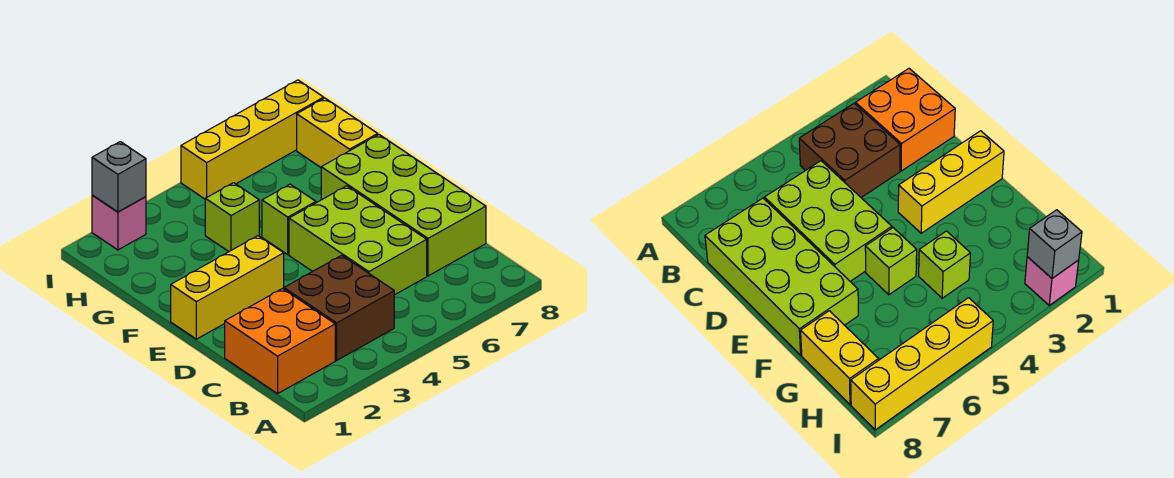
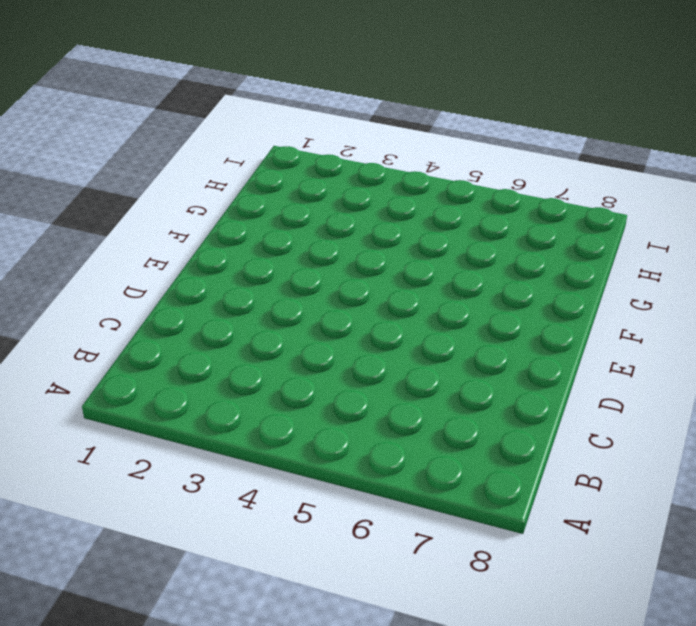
none -> orange 2x2 brick [225,289,335,394]
none -> brown 2x2 brick [284,255,394,360]

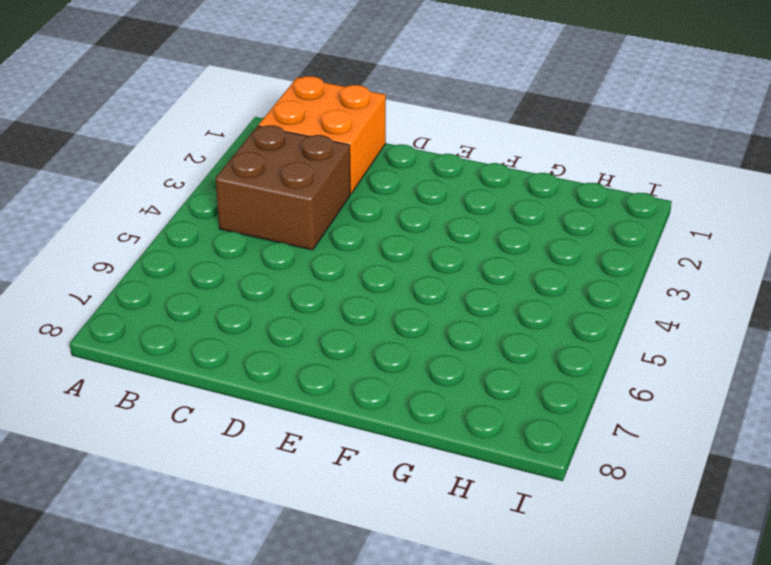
none -> lime 2x3 brick [289,186,427,295]
none -> lime 2x4 brick [321,135,486,276]

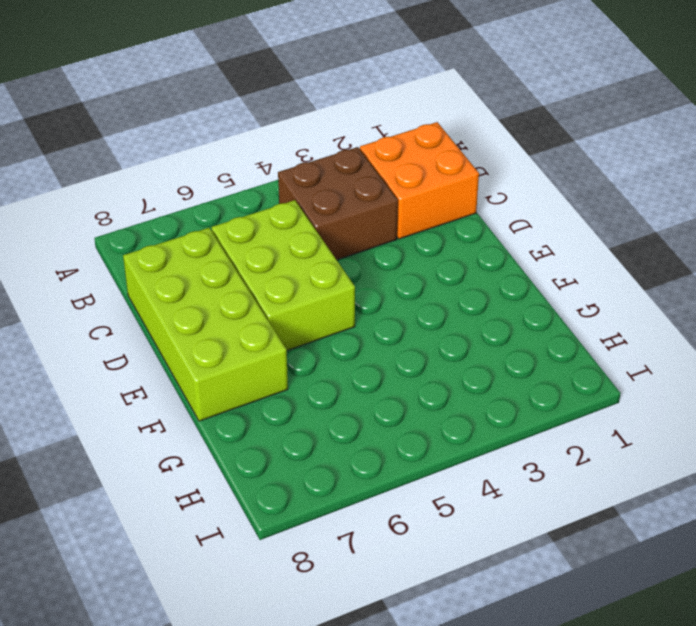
none -> yellow 1x3 brick [171,236,284,339]
none -> lime 1x1 brick [262,184,316,254]

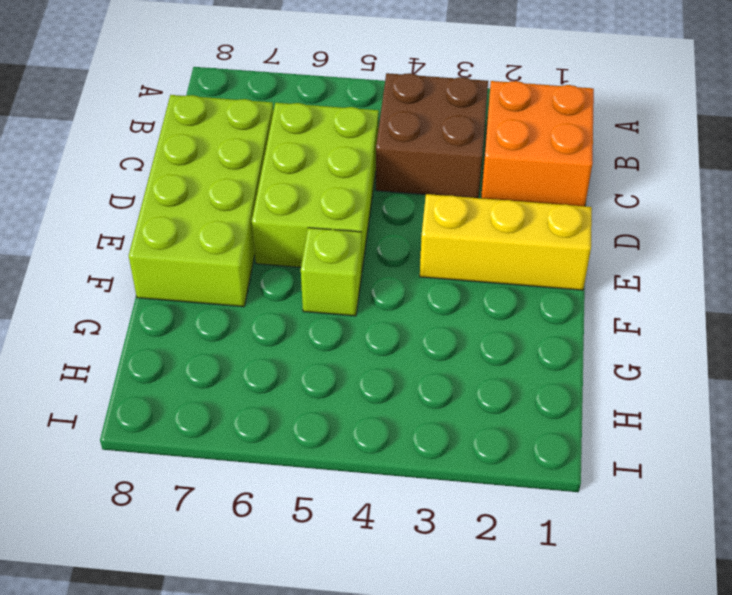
none -> lime 1x1 brick [205,183,259,251]
none -> yellow 1x2 brick [297,98,378,167]

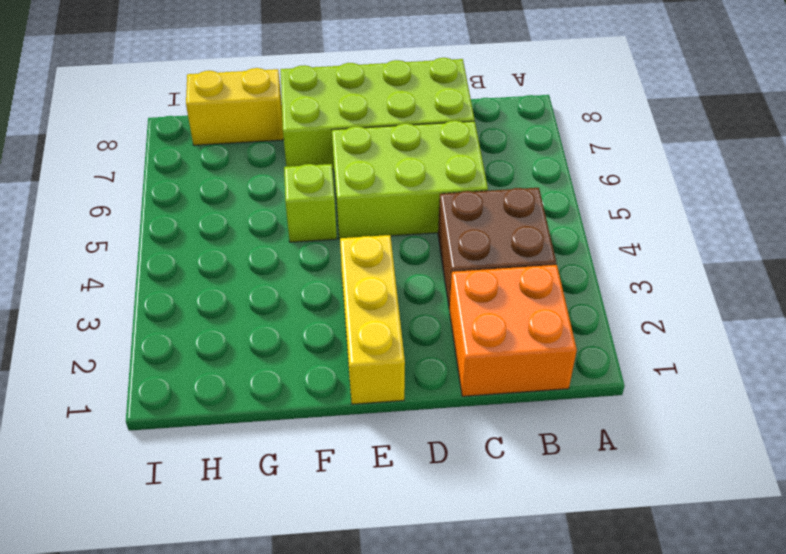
none -> lime 1x1 brick [205,183,259,251]
none -> pink 1x1 brick [92,195,146,250]

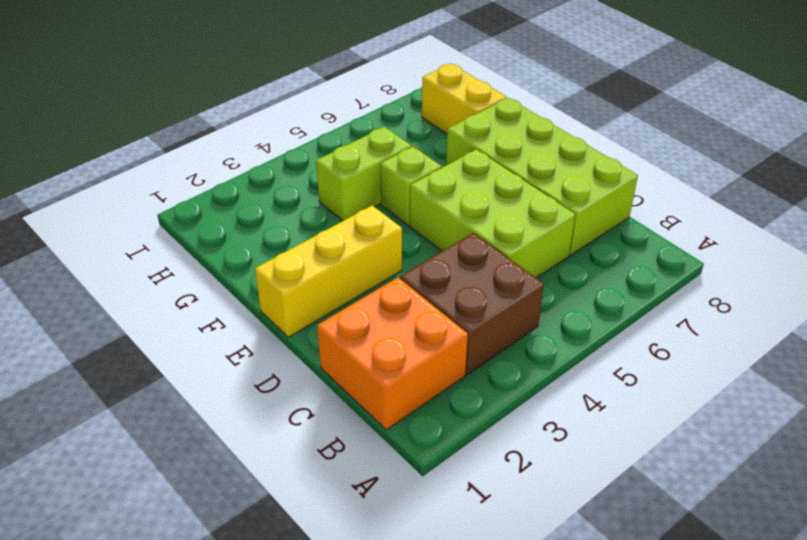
lime 1x2 brick [316,127,412,221] -> lime 1x1 brick [205,183,259,251]
none -> pink 1x1 brick [92,195,146,250]
none -> yellow 1x4 brick [181,80,324,199]

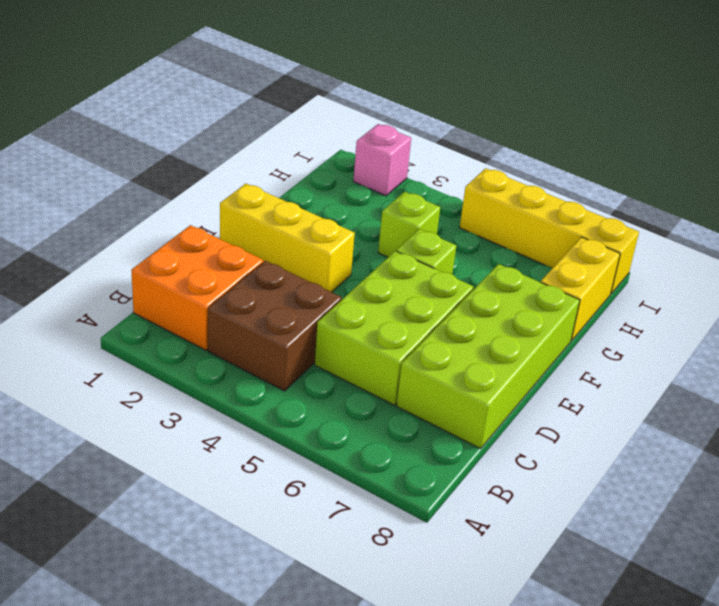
none -> grey 1x1 brick [92,142,146,212]

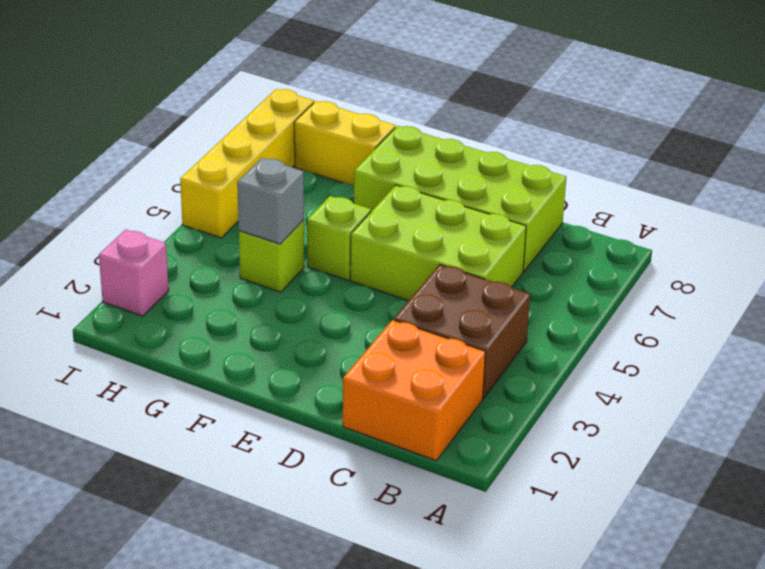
grey 1x1 brick [237,158,304,244] -> grey 1x1 brick moved to [92,142,146,212]
none -> yellow 1x3 brick [171,236,284,339]

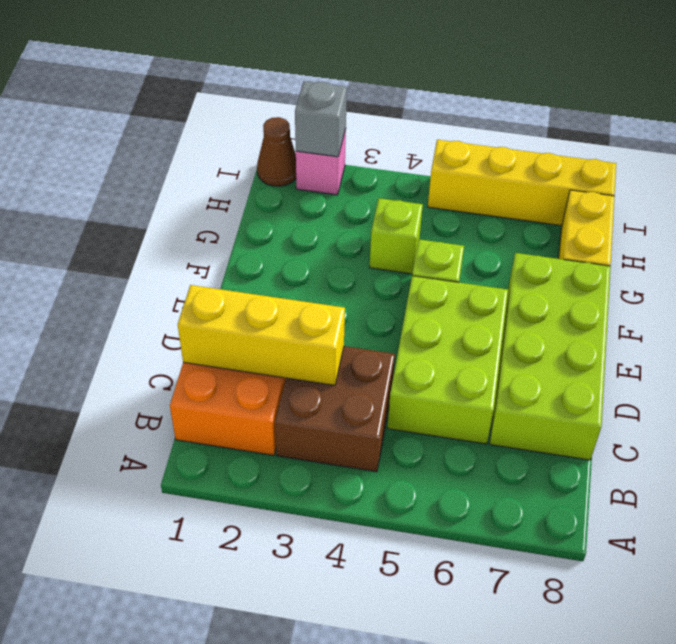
yellow 1x3 brick [178,285,345,385] -> yellow 1x3 brick moved to [171,236,284,339]
brown 1x1 cone [257,117,296,186] -> none

